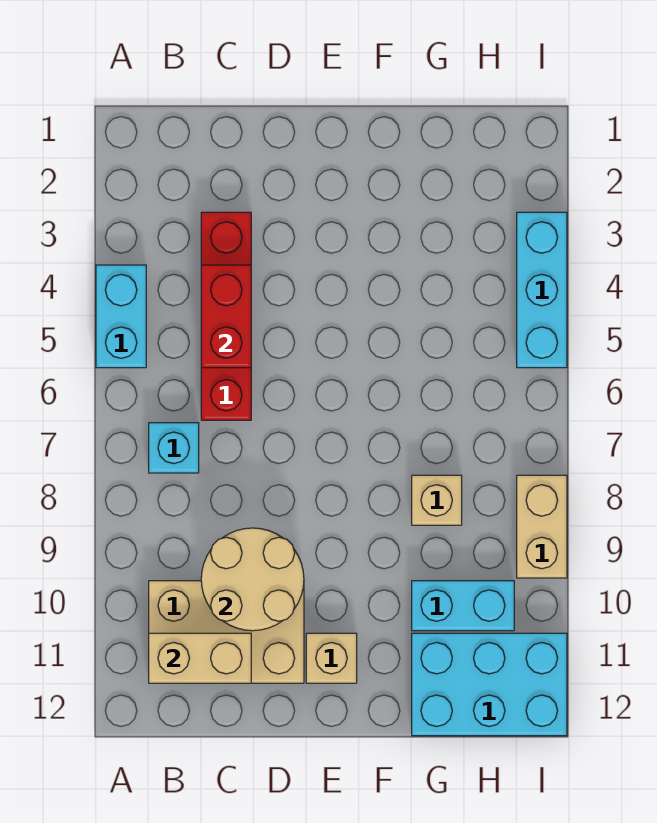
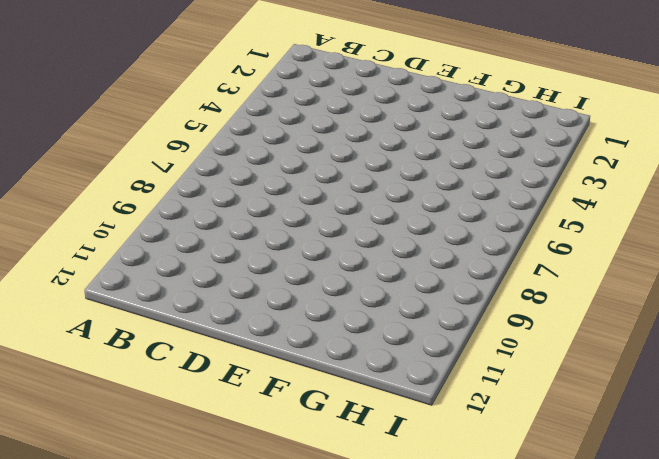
none -> cyan 1x2 brick [96,265,146,368]
none -> cyan 1x1 brick [149,423,199,473]
none -> tan 2x3 brick [149,581,304,683]

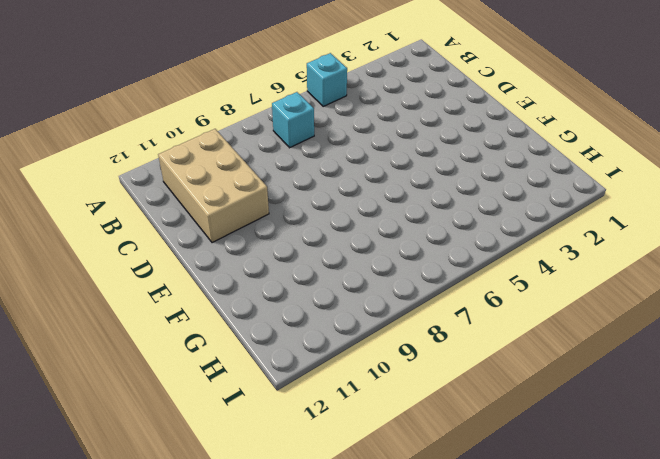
cyan 1x1 brick [307,53,347,106] -> cyan 1x2 brick [96,265,146,368]
none -> red 1x4 brick [201,212,251,420]
none -> tan 1x1 brick [306,633,357,683]
none -> tan 1x1 brick [412,475,462,525]

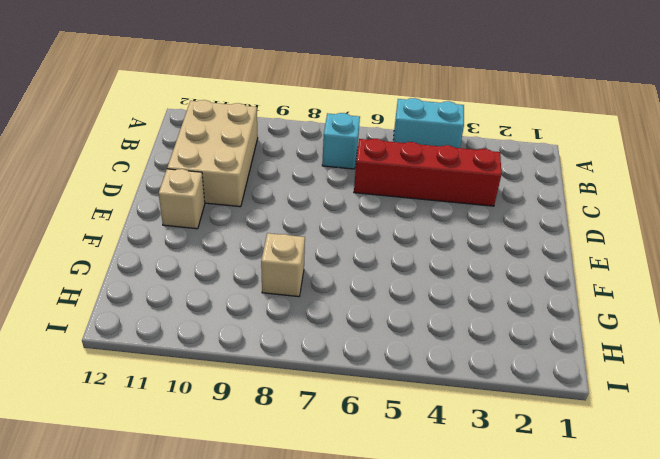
none -> cyan 1x2 brick [412,581,514,631]
none -> cyan 2x3 brick [412,633,567,736]
none -> cyan 1x3 brick [517,212,567,368]

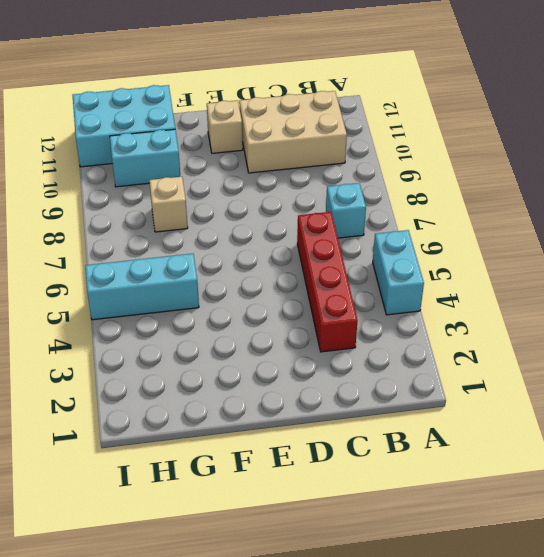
cyan 1x3 brick [85,254,199,320] -> cyan 1x3 brick turned to [517,212,567,368]
none -> tan 1x2 brick [517,475,567,578]
none -> tan 1x2 brick [149,633,251,683]
none -> red 1x2 brick [201,265,251,368]

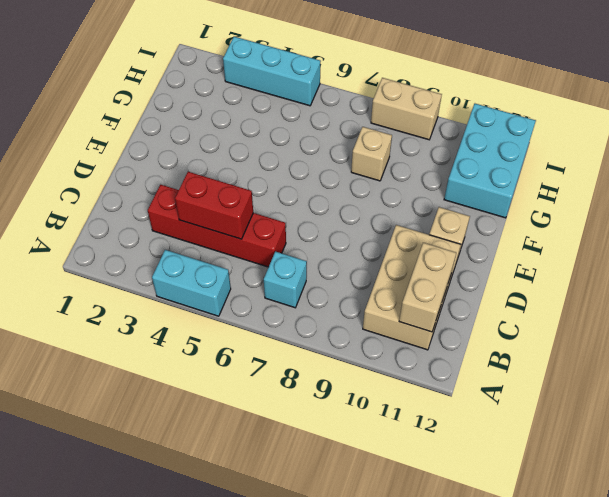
none -> cyan 1x2 brick [412,581,514,631]
none -> tan 2x2 round brick [201,528,304,631]

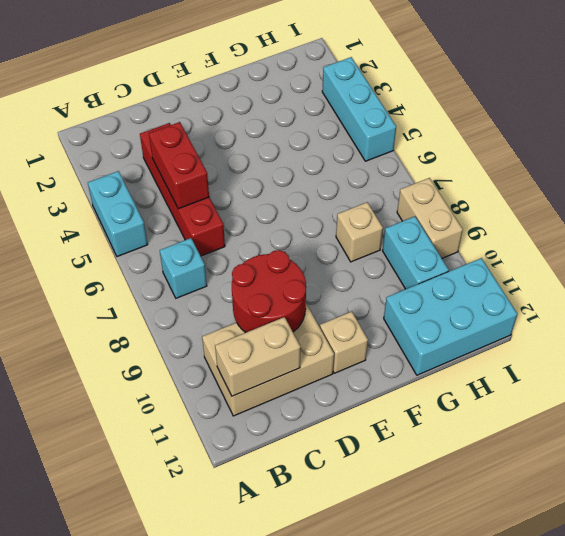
red 2x2 round brick [232,250,306,332] -> tan 2x2 round brick [201,528,304,631]
cyan 1x2 brick [383,217,449,289] -> cyan 1x2 brick turned to [412,581,514,631]

